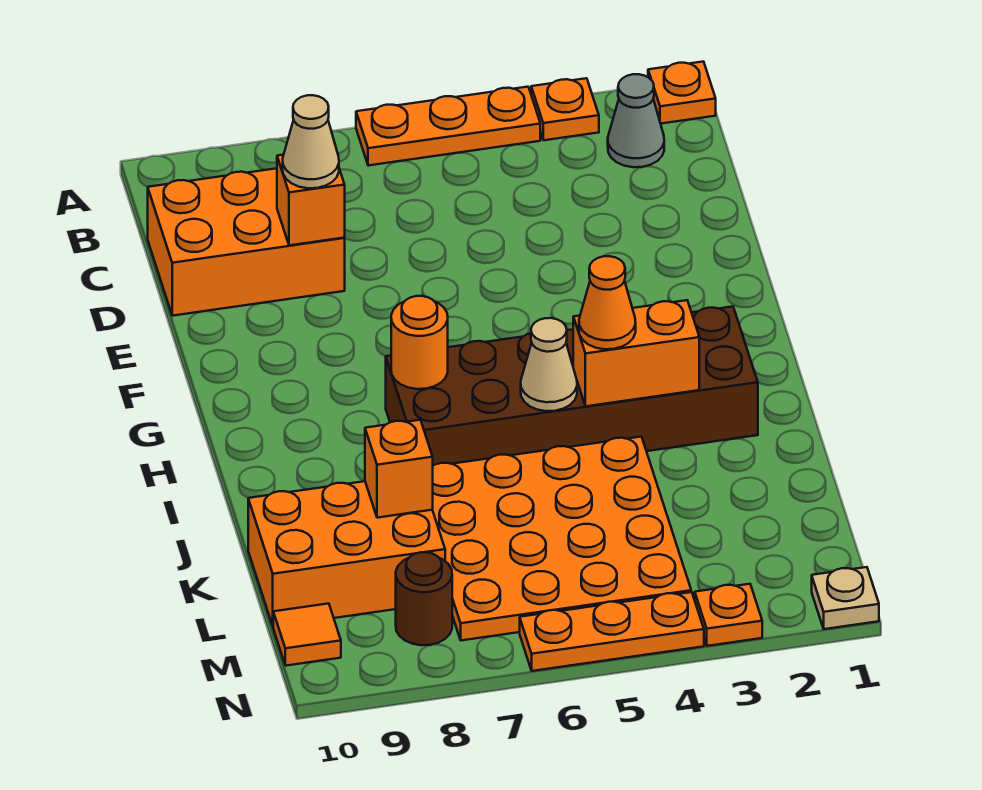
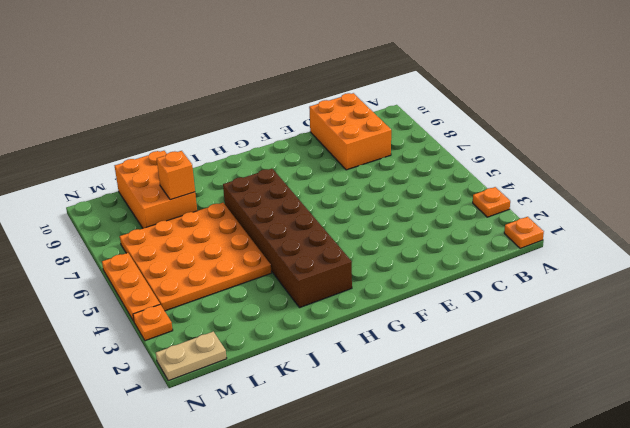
tan 1x2 plate [156,332,227,381] -> tan 1x1 plate [812,567,879,629]
none -> orange 1x3 plate [356,87,540,166]
none -> grey 1x1 cone [608,74,664,167]
none -> brown 1x1 round brick [396,552,452,645]

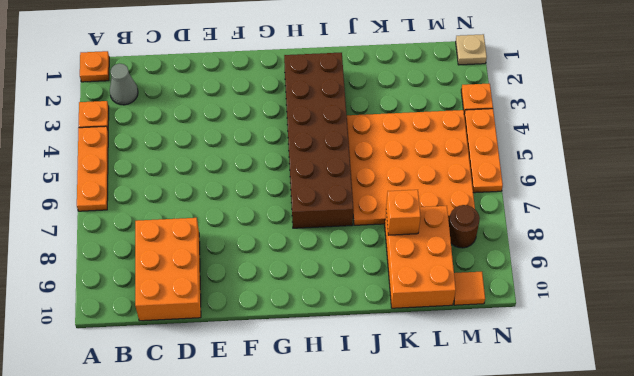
none -> orange 1x1 brick [277,155,345,245]
none -> orange 1x1 round brick [391,296,448,389]
none -> orange 1x2 brick [573,300,699,406]

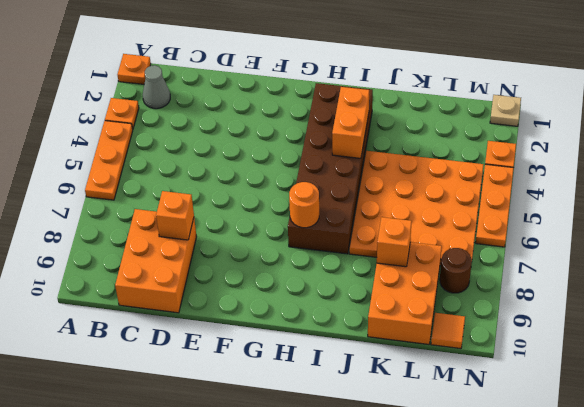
none -> tan 1x1 cone [521,318,577,411]
none -> tan 1x1 cone [283,95,339,188]
none -> orange 1x1 cone [579,256,636,349]

